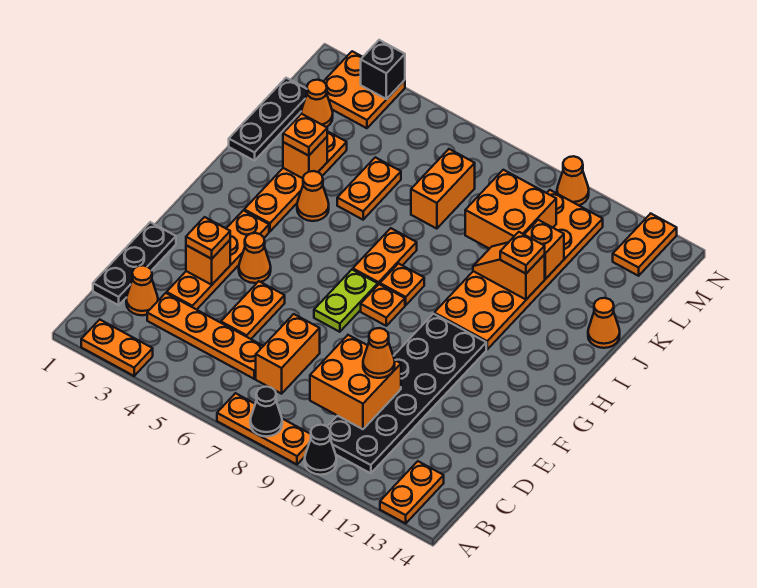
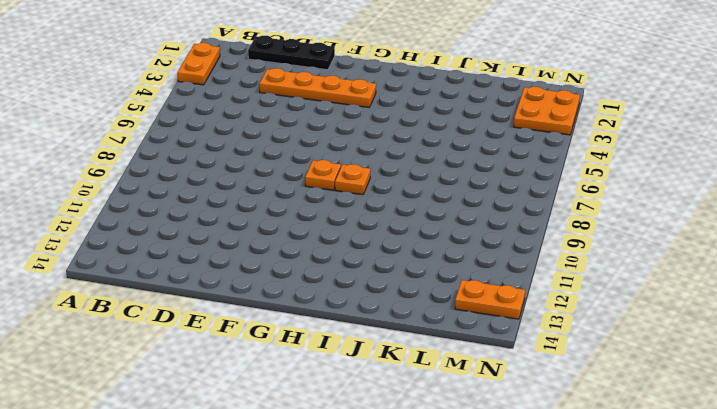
none -> orange 1x3 plate [217,393,311,464]
none -> black 1x1 cone [305,425,336,475]
none -> orange 1x2 plate [380,461,444,523]
none -> black 2x6 plate [327,314,486,473]

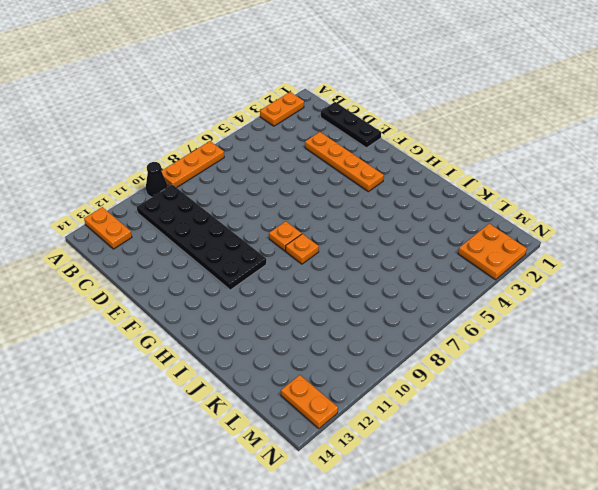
none -> orange 1x1 cone [126,265,158,315]
none -> orange 1x4 plate [147,293,263,379]
none -> orange 1x2 brick [256,314,320,394]
none -> orange 1x2 plate [221,281,285,339]

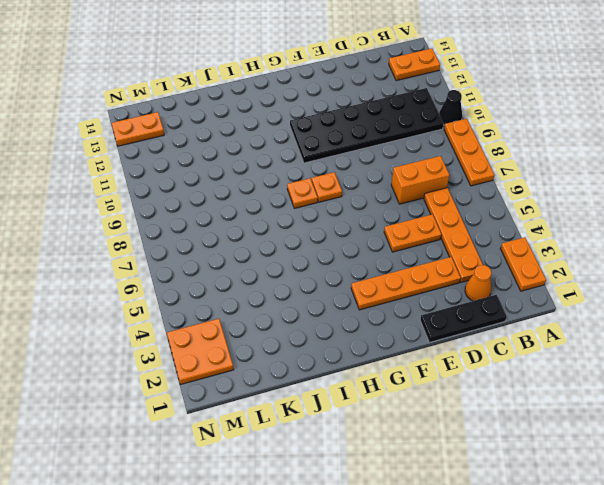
none -> orange 1x1 cone [239,233,271,283]
none -> lime 1x2 plate [314,269,378,332]
none -> orange 1x4 plate [244,131,347,231]
none -> orange 1x2 plate [353,228,417,285]

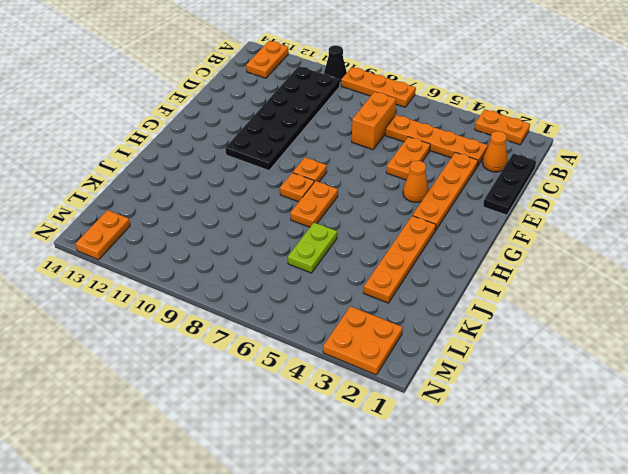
lime 1x2 plate [288,223,337,273] -> lime 1x2 plate moved to [314,269,378,332]
none -> orange 2x6 plate [434,190,603,349]
none -> orange 1x1 cone [297,171,329,221]
none -> black 1x3 plate [229,78,307,161]
none -> orange 1x2 plate [337,157,401,220]

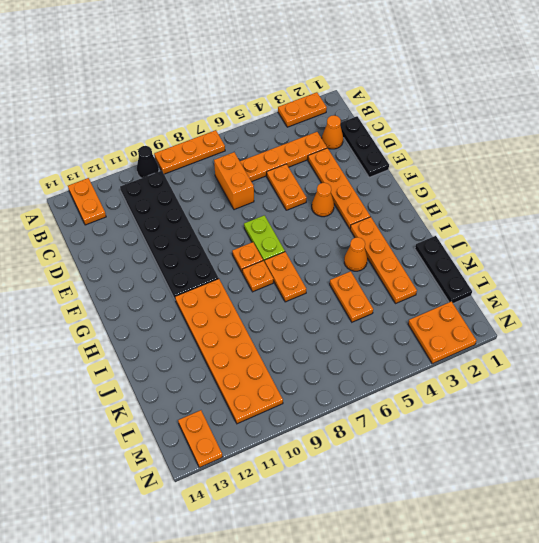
none -> orange 1x1 cone [588,298,620,348]
none -> orange 1x2 brick [411,149,475,229]
none -> orange 1x1 cone [301,80,333,127]
none -> orange 1x1 cone [557,156,589,205]

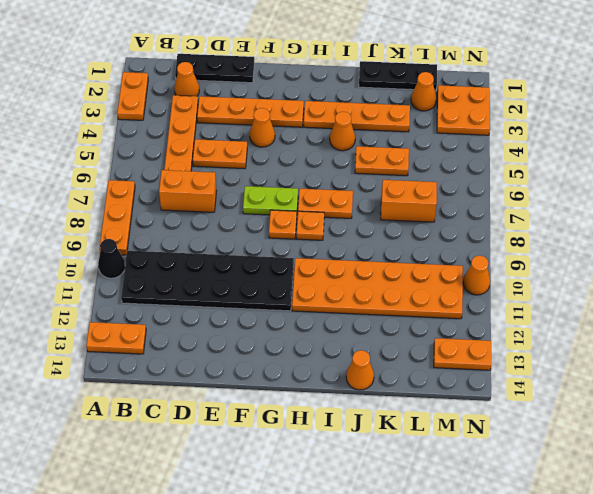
none -> black 1x1 cone [250,387,282,437]
none -> orange 2x2 brick [310,335,401,429]
none -> orange 1x1 brick [186,240,230,285]
none -> orange 1x1 brick [283,137,327,178]

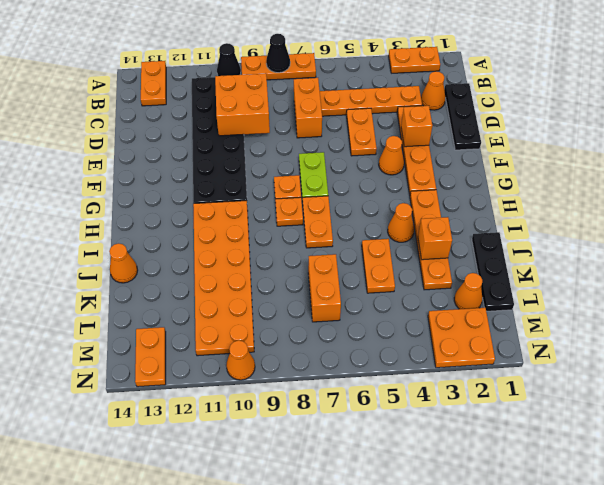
none -> orange 1x2 slope [473,242,545,299]
none -> orange 2x2 brick [465,170,556,249]
none -> orange 1x1 brick [524,220,564,279]
none -> black 1x1 brick [361,40,405,99]

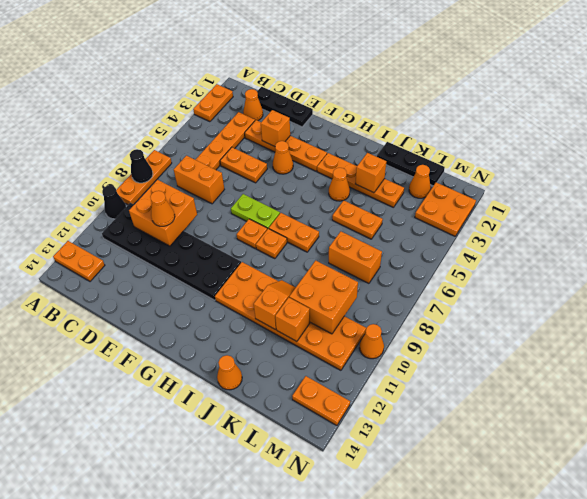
none -> black 1x1 brick [361,40,405,99]
none -> orange 1x1 plate [186,217,230,259]
none -> orange 1x1 plate [283,114,327,156]
none -> orange 1x1 plate [500,232,545,274]

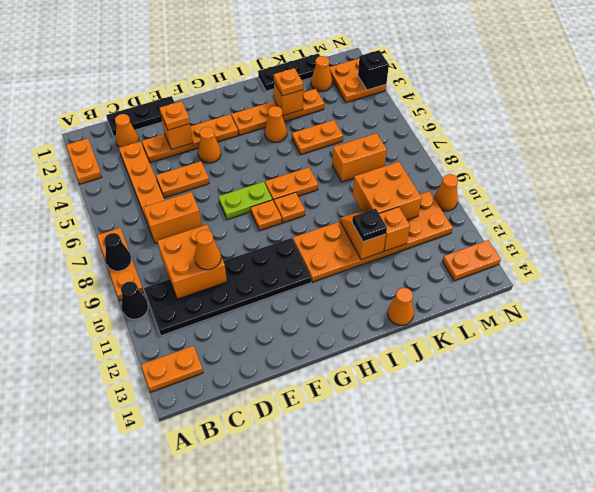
black 1x1 plate [352,209,387,242] -> orange 1x1 plate [500,232,545,274]

